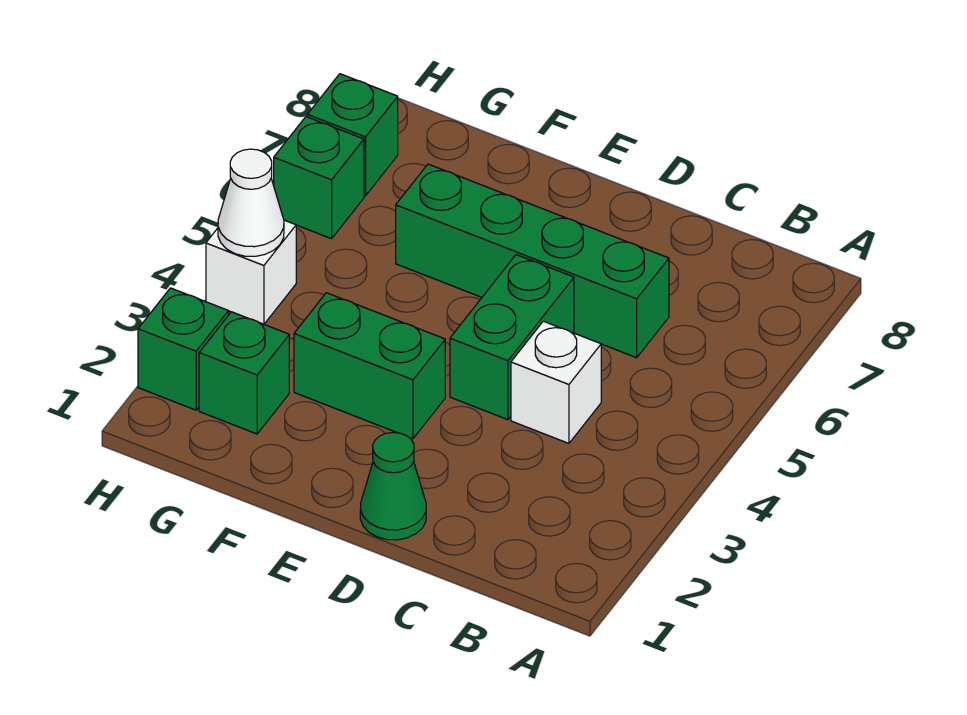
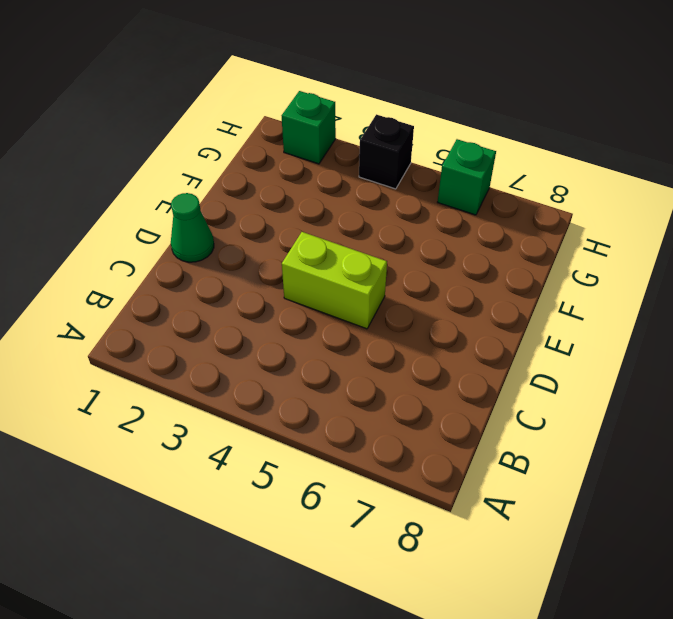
lime 1x2 brick [282,232,387,329] -> green 1x2 brick [450,255,574,420]
black 1x1 brick [359,114,414,189] -> white 1x1 brick [206,220,296,324]
none -> white 1x1 brick [511,321,601,443]
none -> green 1x4 brick [396,164,669,358]

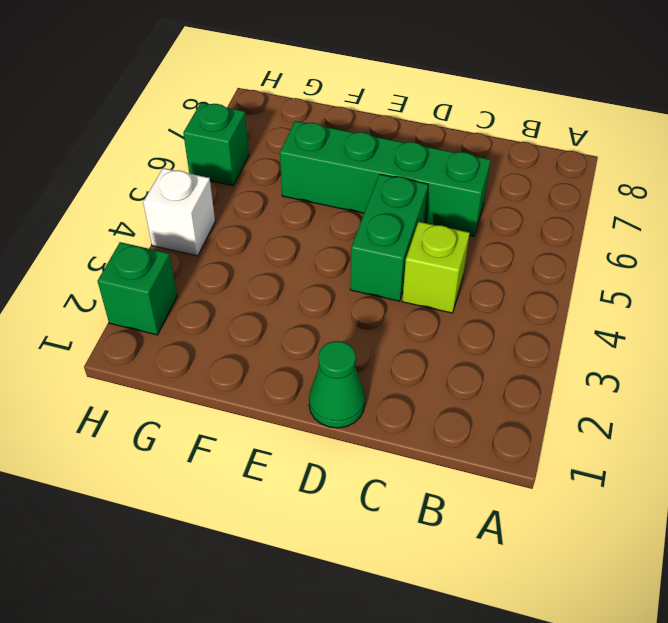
lime 1x1 brick [402,222,470,313] -> white 1x1 brick [511,321,601,443]
none -> green 1x2 brick [294,293,445,439]
none -> green 1x1 brick [199,312,289,434]

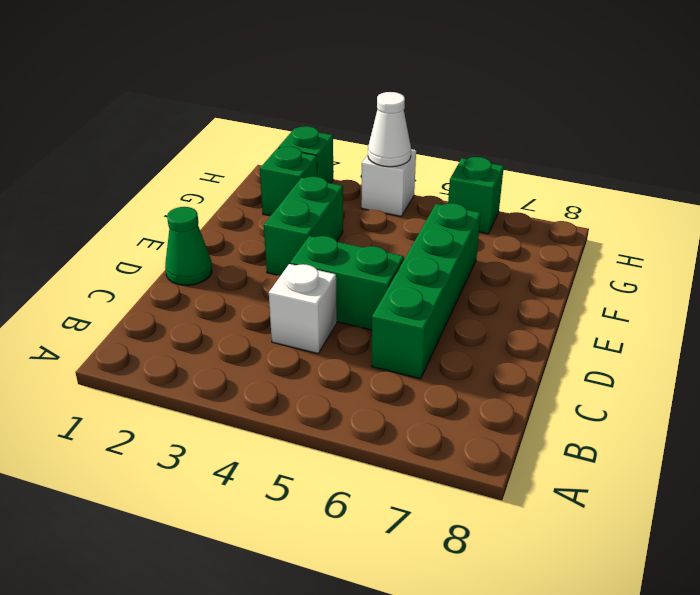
none -> green 1x1 brick [307,74,398,196]

